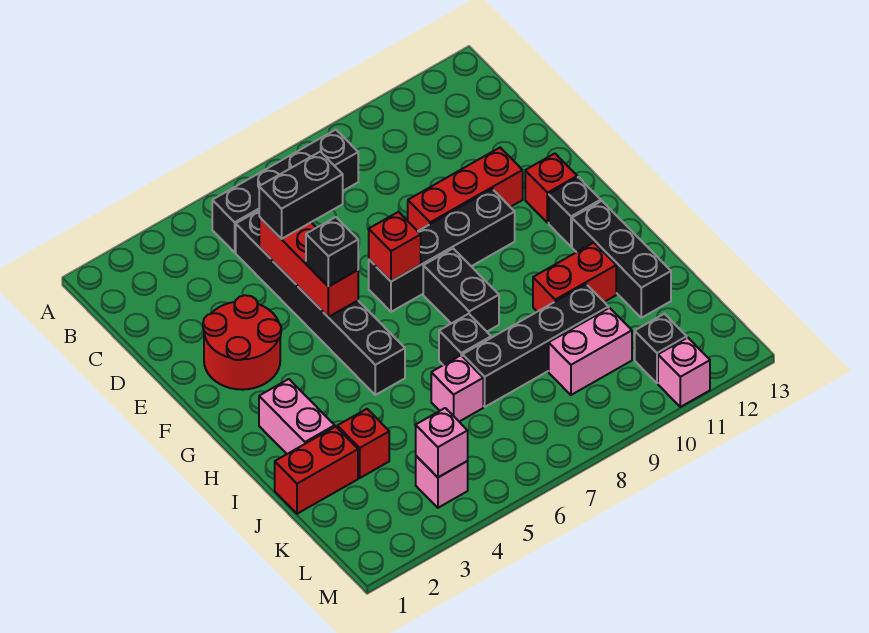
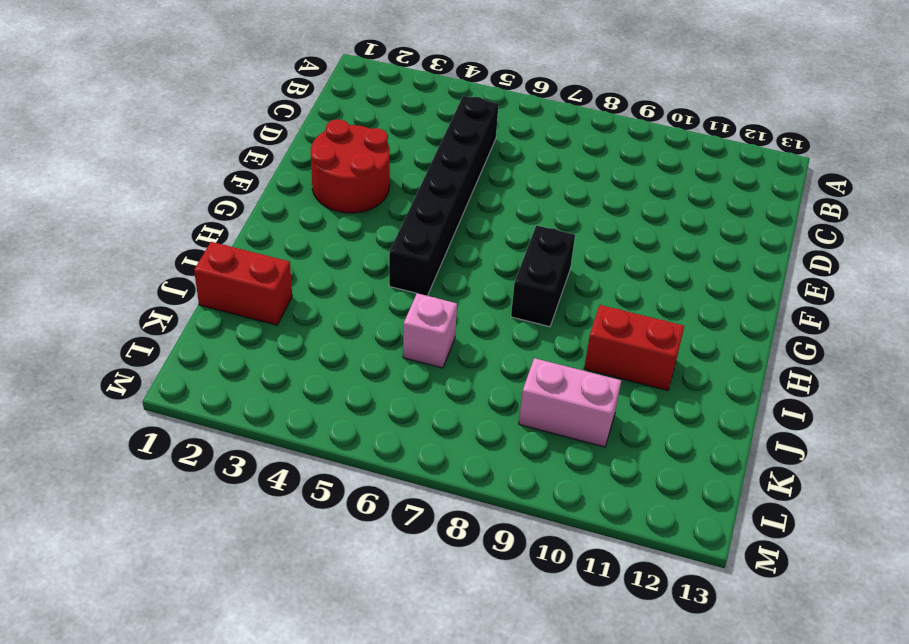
none -> black 1x4 brick [212,130,358,252]
none -> red 1x3 brick [408,148,523,231]
none -> black 1x4 brick [369,189,515,312]

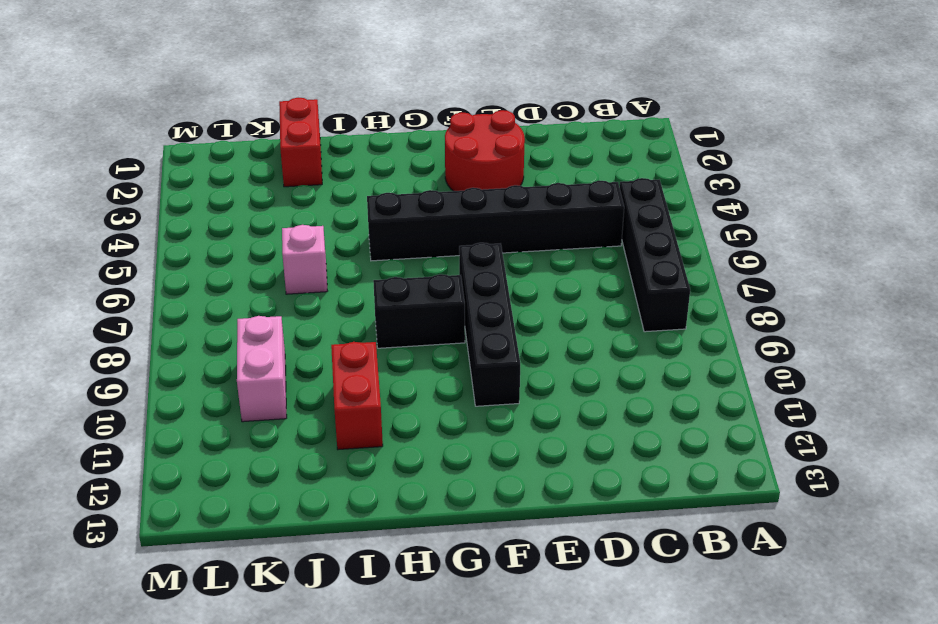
none -> red 1x3 brick [408,148,523,231]
none -> red 1x1 brick [525,154,577,223]
none -> black 1x1 brick [549,177,601,247]

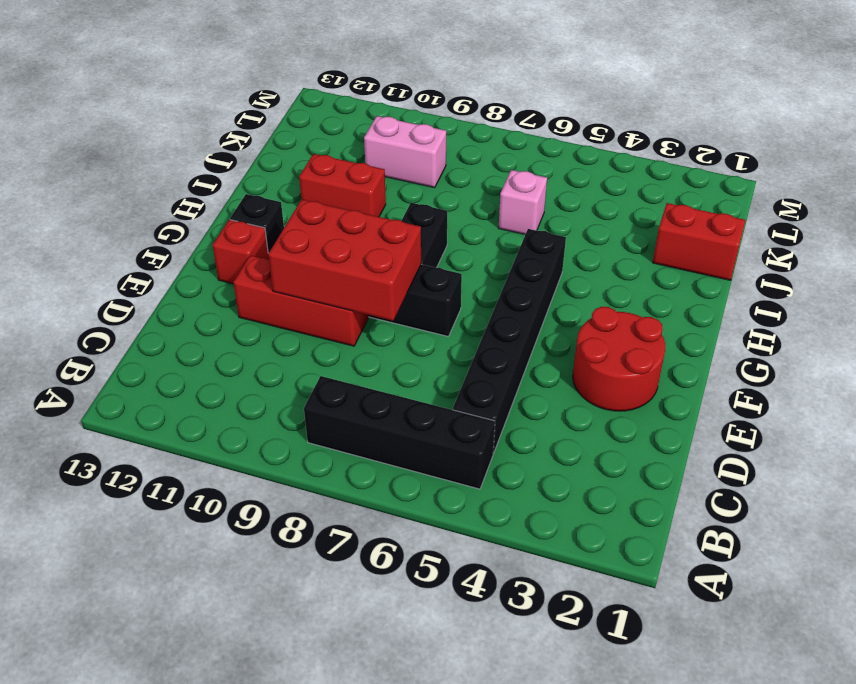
red 2x3 brick [268,199,421,321] -> none
none -> pink 1x2 brick [259,379,335,454]
none -> black 1x3 brick [572,201,671,318]
none -> black 1x1 brick [439,314,491,365]

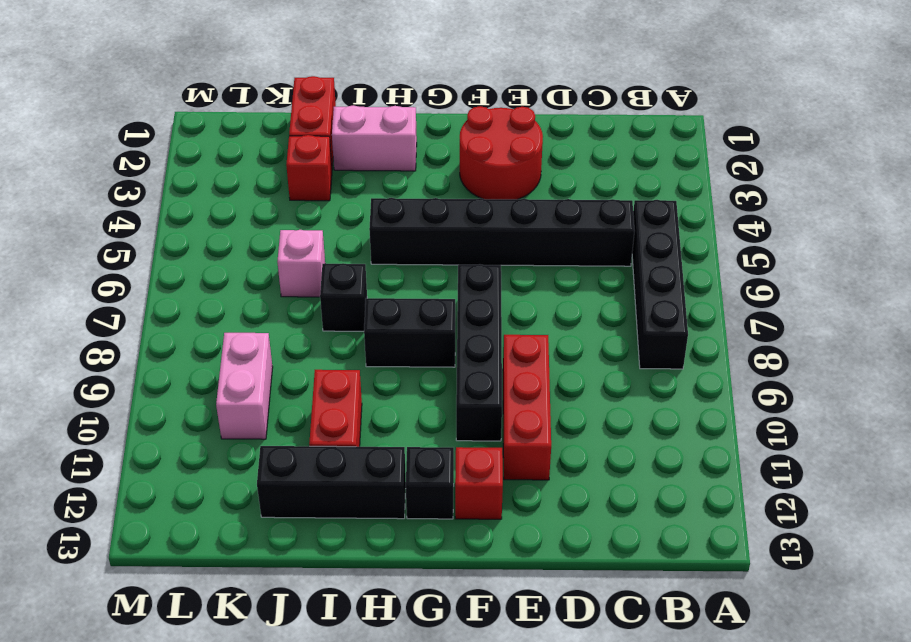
none -> black 1x4 brick [462,284,609,407]
none -> pink 1x1 brick [416,456,468,508]
none -> black 1x1 brick [635,314,687,383]

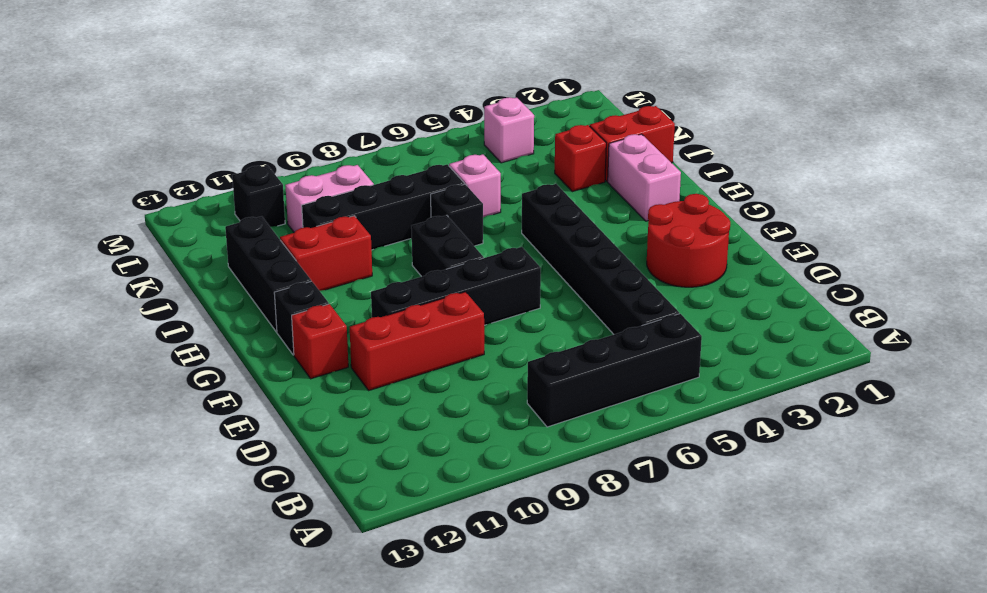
none -> pink 1x1 brick [658,338,710,407]
none -> red 1x3 brick [259,217,358,317]
none -> red 1x1 brick [369,212,421,281]

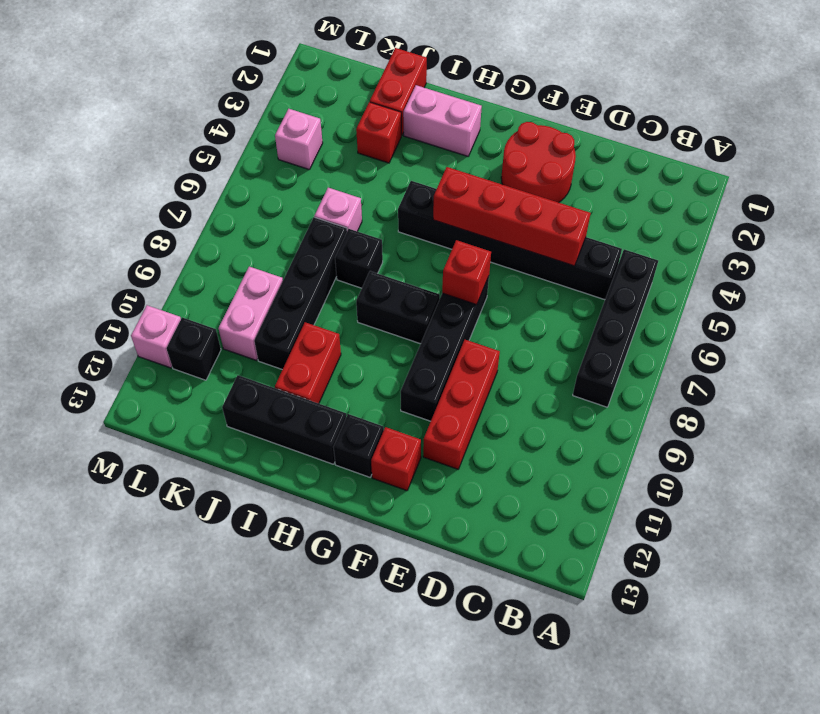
red 1x4 brick [433,167,591,266] -> red 1x3 brick [259,217,358,317]
none -> pink 1x1 brick [416,408,468,477]
none -> black 1x2 brick [259,152,343,239]
none -> black 1x1 brick [306,217,358,287]

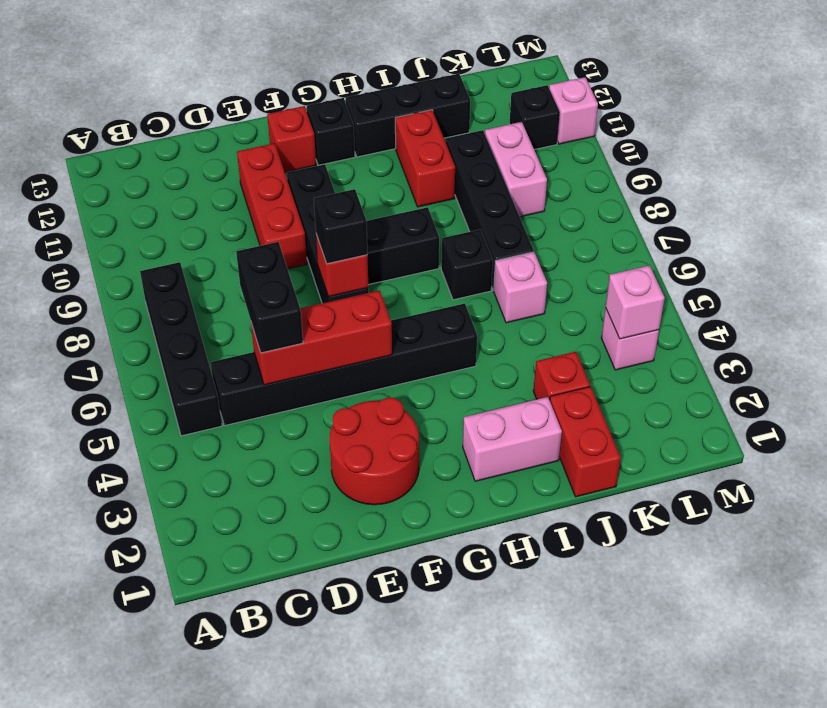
black 1x1 brick [314,189,367,264] -> black 1x1 brick moved to [306,217,358,287]

